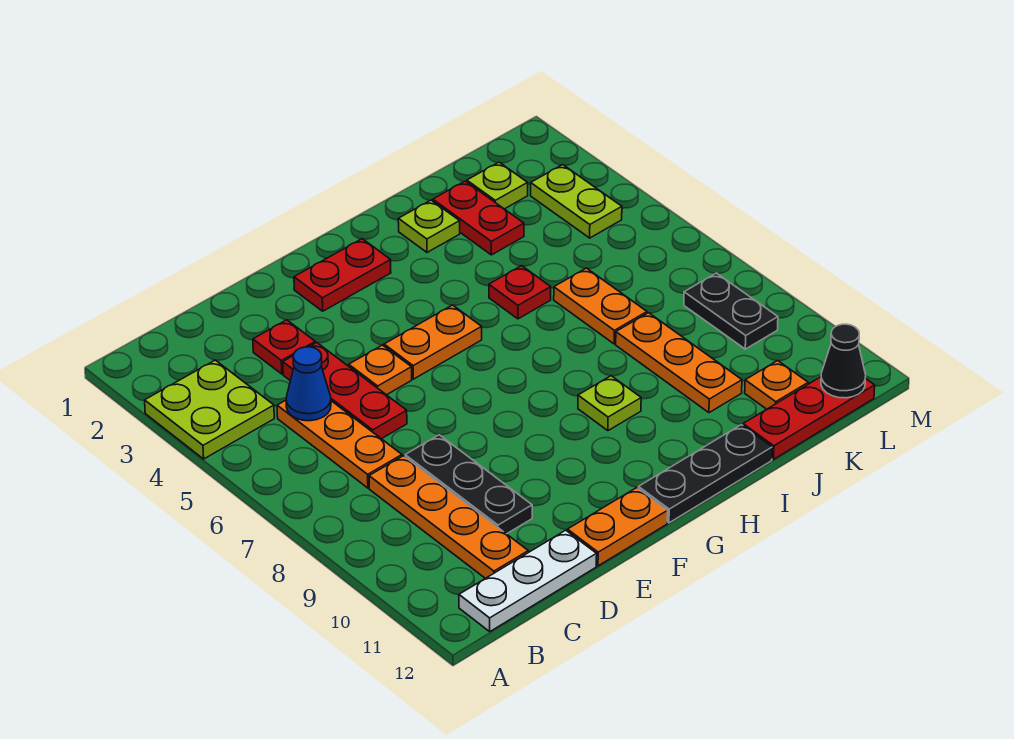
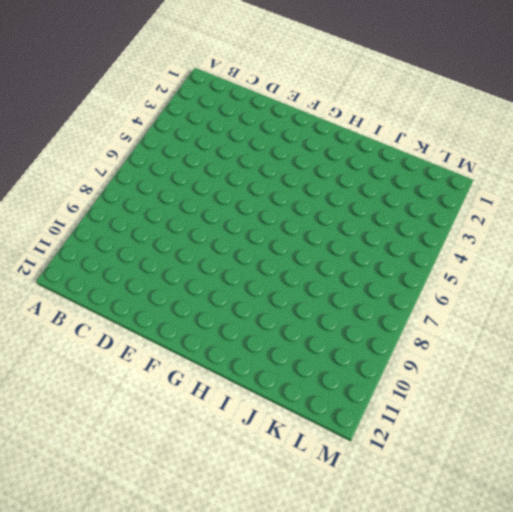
none -> lime 2x2 plate [145,360,274,459]
none -> white 1x3 plate [459,530,597,631]
none -> orange 1x3 plate [277,400,402,488]

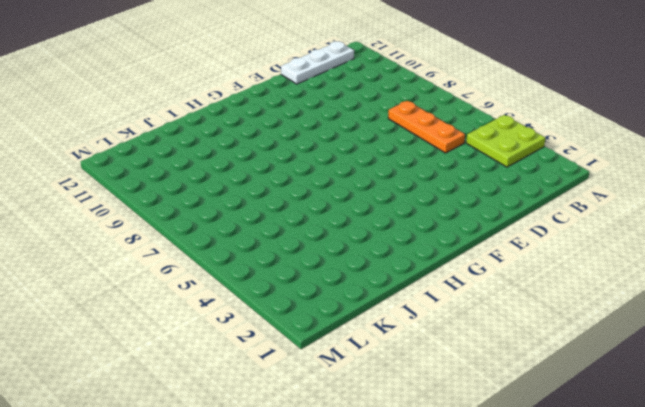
none -> orange 1x4 plate [369,456,528,578]
none -> red 1x1 plate [253,320,315,374]
none -> red 1x3 plate [283,342,407,439]

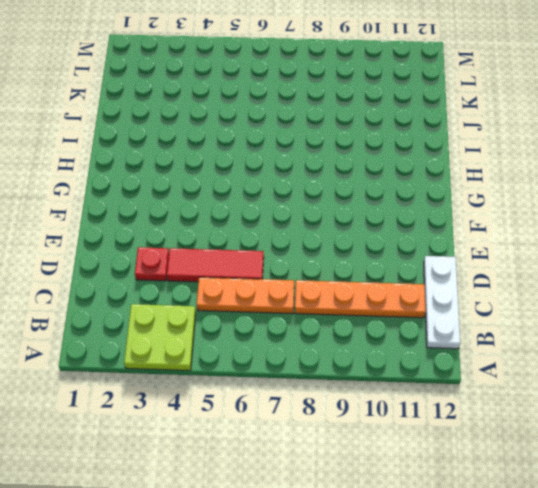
red 1x3 tile [167,248,264,282] -> red 1x3 plate [283,342,407,439]
none -> black 1x3 plate [405,435,532,534]
none -> orange 1x1 plate [349,345,412,395]
none -> orange 1x2 plate [567,488,668,566]

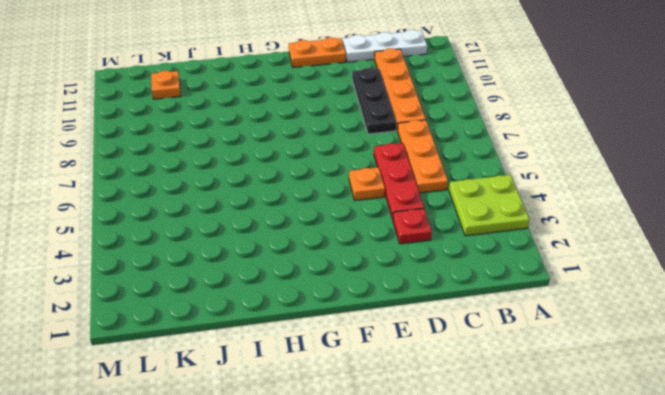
none -> red 1x2 plate [294,239,391,311]
none -> orange 1x2 plate [384,305,482,379]
none -> black 1x3 plate [638,425,772,523]

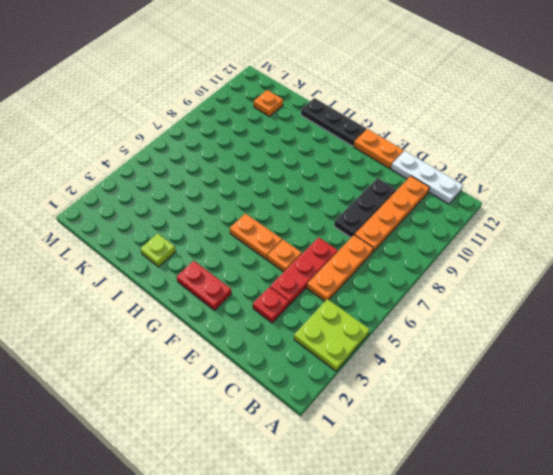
none -> lime 1x1 plate [578,376,641,431]
none -> red 1x1 plate [489,266,551,319]
none -> red 1x2 plate [433,181,524,255]

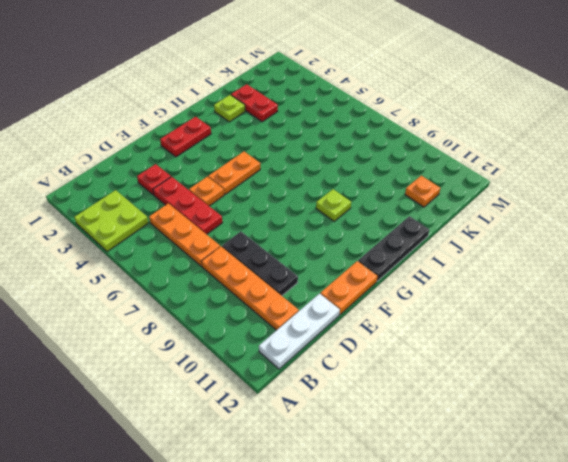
none -> red 1x1 plate [489,266,551,319]
none -> orange 1x2 plate [554,268,647,344]
none -> orange 1x3 plate [616,313,742,413]

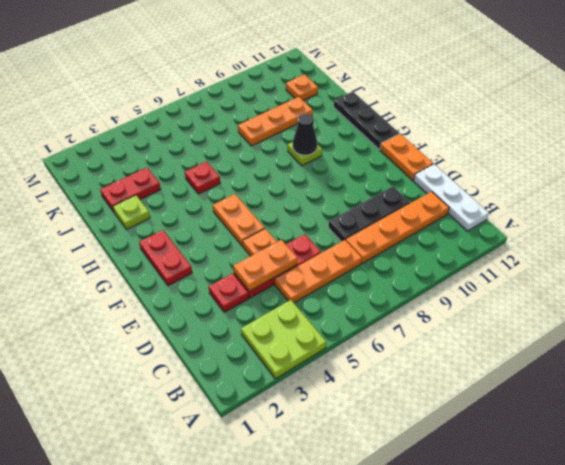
orange 1x2 plate [233,240,298,291] -> orange 1x2 plate moved to [554,268,647,344]
black 1x1 cone [293,114,317,155] -> black 1x1 cone moved to [821,324,866,398]
none -> red 1x3 plate [743,377,875,459]
none -> lime 1x1 plate [467,162,528,209]
none -> lime 1x2 plate [531,165,622,238]

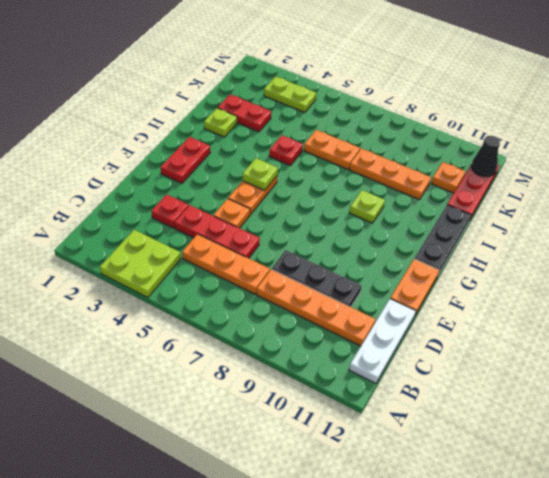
lime 1x1 plate [243,158,278,191] -> lime 1x1 plate moved to [467,162,528,209]
none -> black 1x2 plate [684,273,778,349]
none -> blue 1x1 cone [286,347,331,421]

